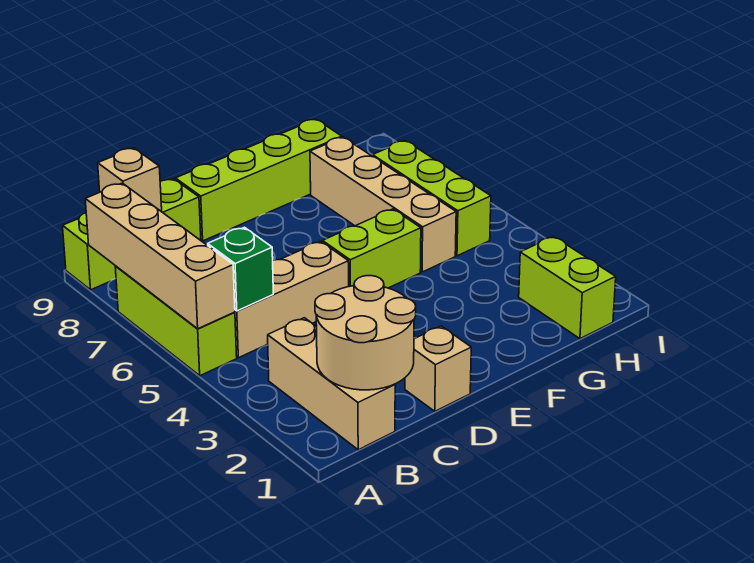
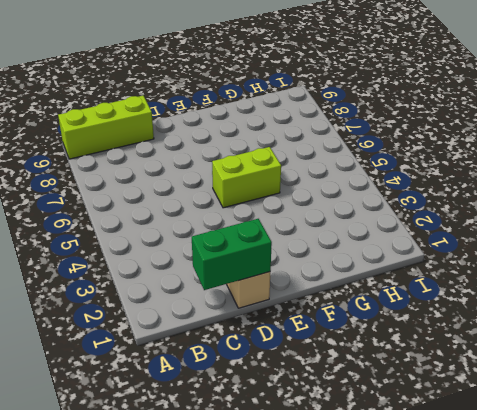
green 1x2 brick [192,219,272,290] -> tan 2x2 round brick [315,276,416,390]
none -> lime 1x3 brick [115,266,237,376]
none -> tan 1x3 brick [268,318,395,450]
none -> tan 1x3 brick [235,241,349,358]

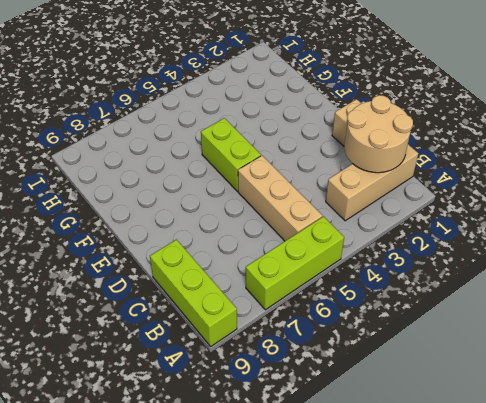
none -> lime 1x4 brick [175,119,342,241]
none -> tan 1x4 brick [310,137,456,272]
none -> lime 1x2 brick [519,236,616,339]

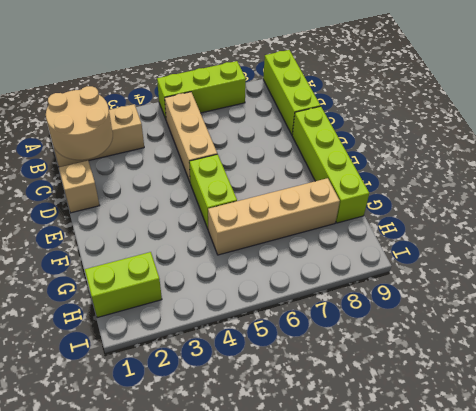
none -> lime 1x3 brick [373,141,491,256]
none -> tan 1x4 brick [85,183,235,329]
none -> green 1x1 brick [208,227,273,311]

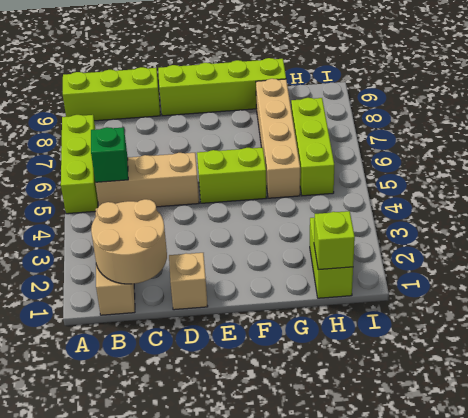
lime 1x1 brick [314,211,355,270] -> none
none -> tan 1x4 brick [85,183,235,329]
none -> tan 1x1 brick [98,148,162,212]

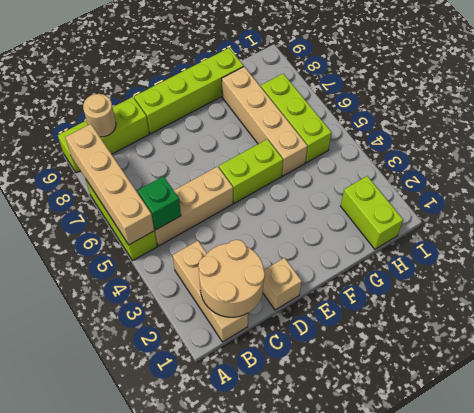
tan 1x1 round brick [83,94,116,137] -> tan 1x1 brick [98,148,162,212]

